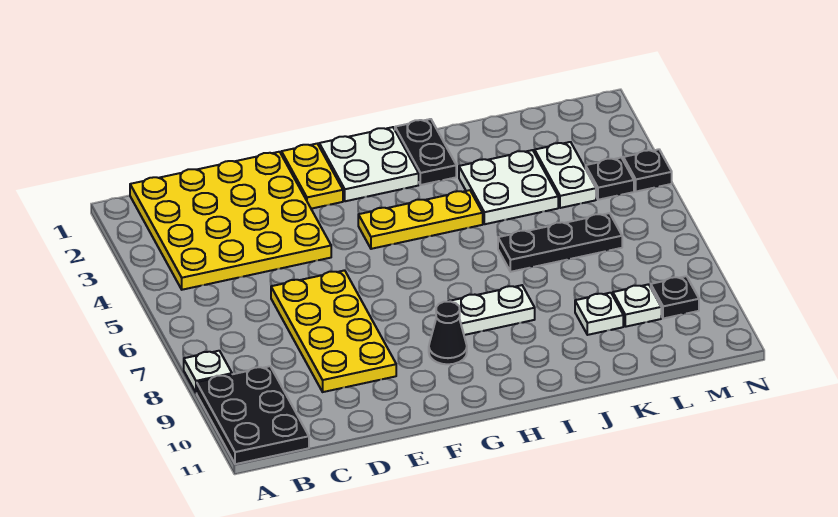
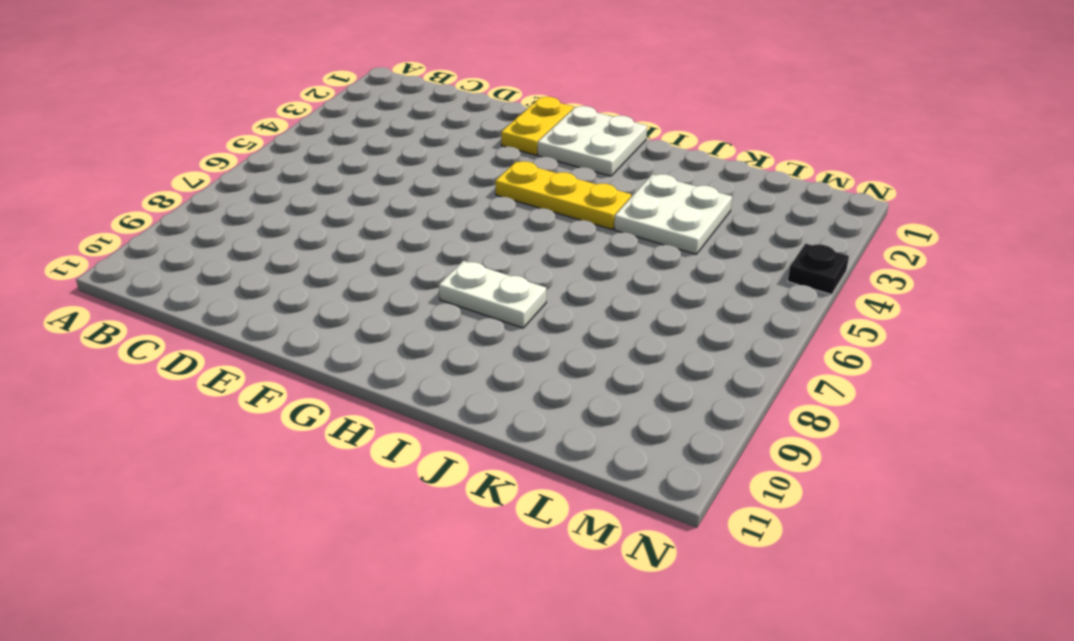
none -> white 1x1 plate [184,351,232,393]
none -> black 2x3 plate [197,366,309,464]
none -> yellow 4x4 plate [130,152,331,290]

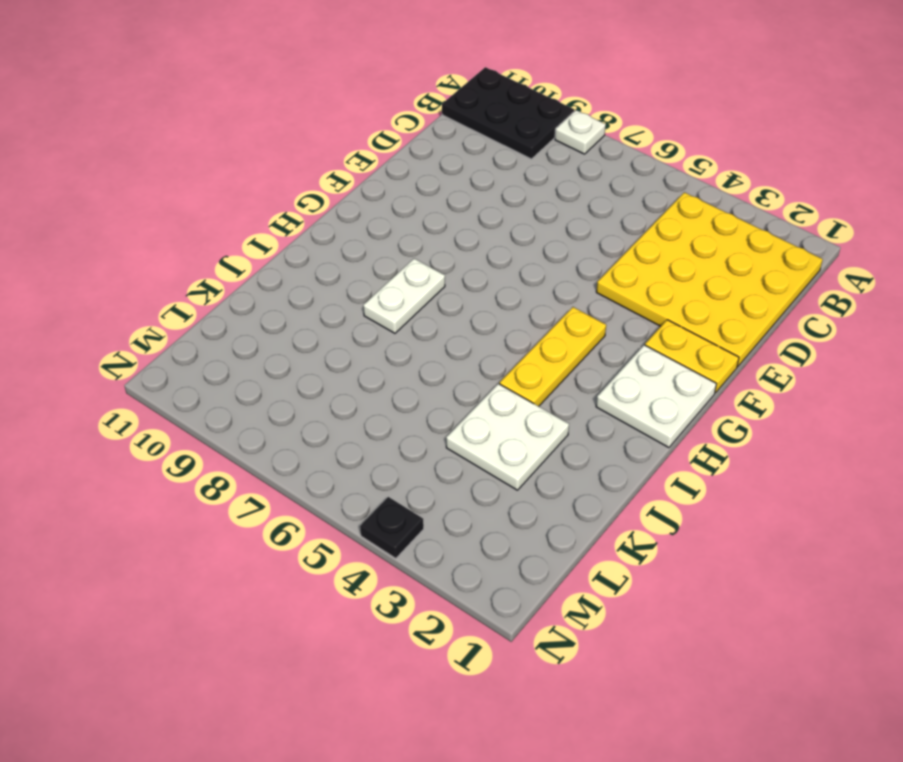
none -> yellow 2x4 plate [271,270,396,392]
none -> black 1x1 cone [429,302,467,364]
none -> black 1x2 plate [395,119,456,185]

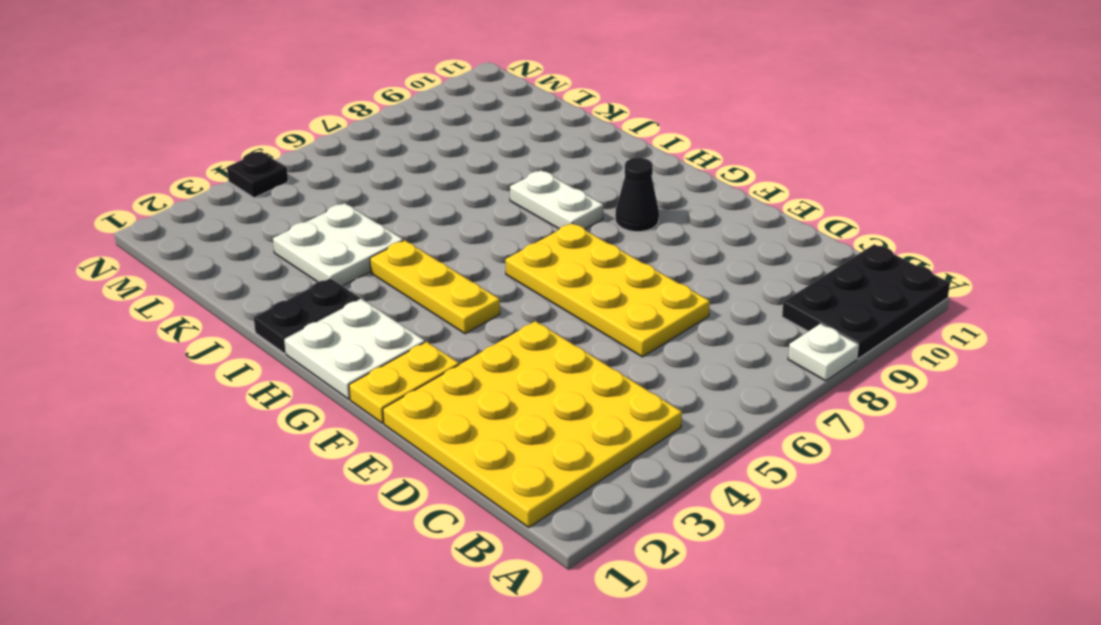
yellow 2x4 plate [505,223,710,357] -> yellow 2x4 plate turned to [271,270,396,392]
none -> black 1x3 plate [498,213,622,272]
none -> white 1x1 plate [575,293,623,335]
none -> white 1x2 plate [535,142,596,208]

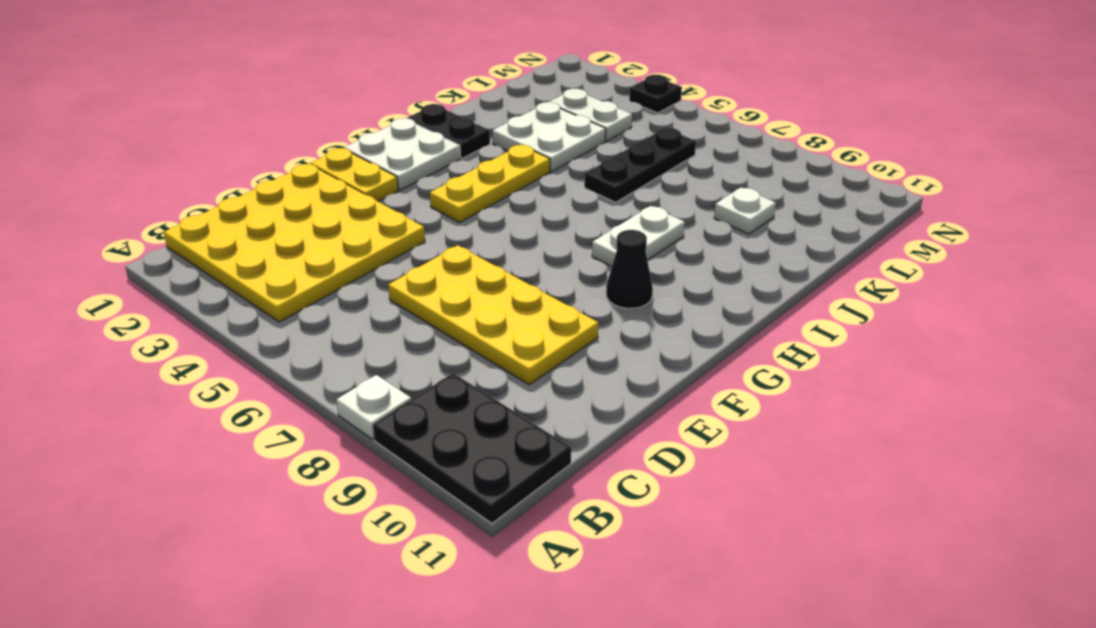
none -> white 1x1 plate [613,284,661,327]
none -> black 1x1 plate [586,158,634,200]
none -> black 1x1 plate [651,276,699,319]

